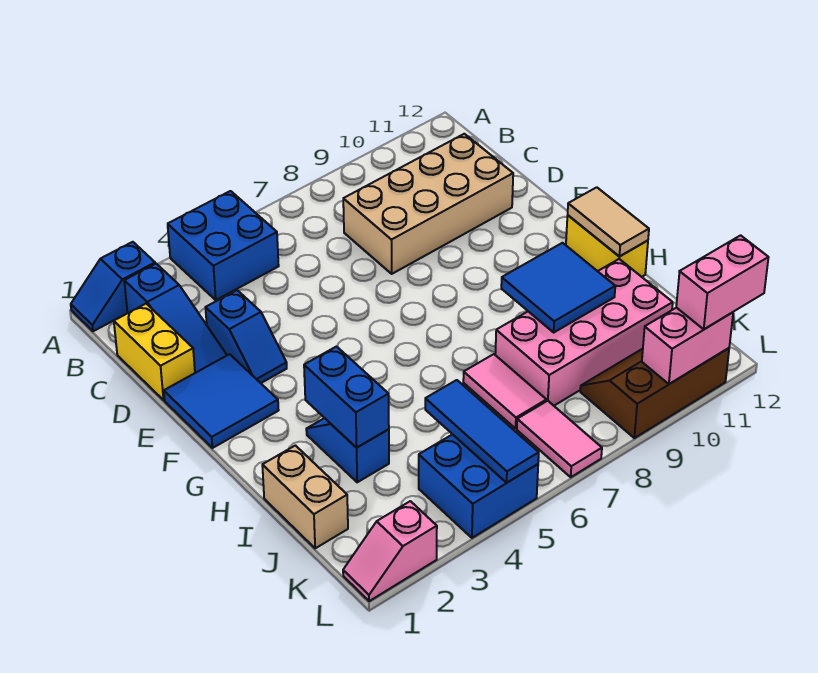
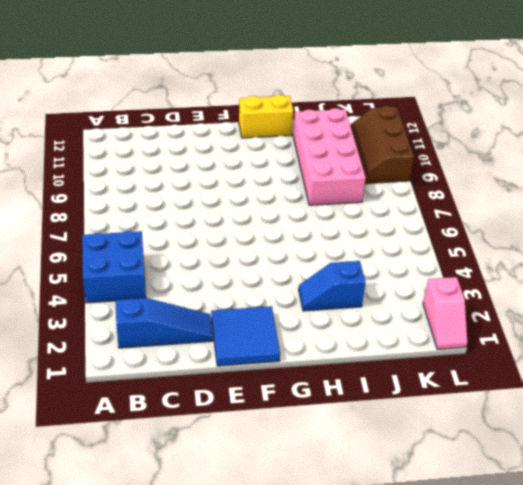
none -> blue 1x2 slope [71,242,155,331]
none -> yellow 1x2 brick [114,304,195,400]
none -> tan 2x4 brick [343,134,513,274]

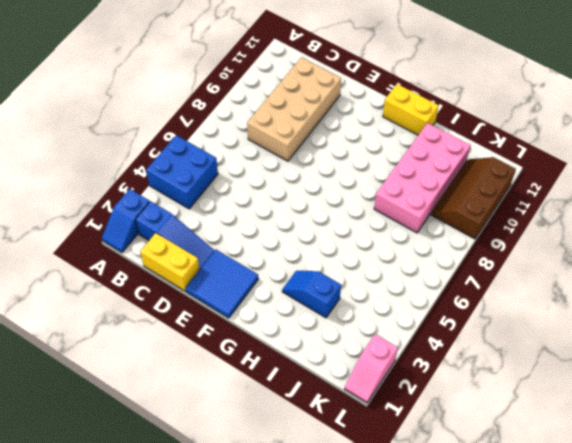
none -> blue 1x2 slope [205,290,287,383]
none -> tan 1x2 brick [262,446,348,548]
none -> pink 1x2 tile [463,354,546,428]

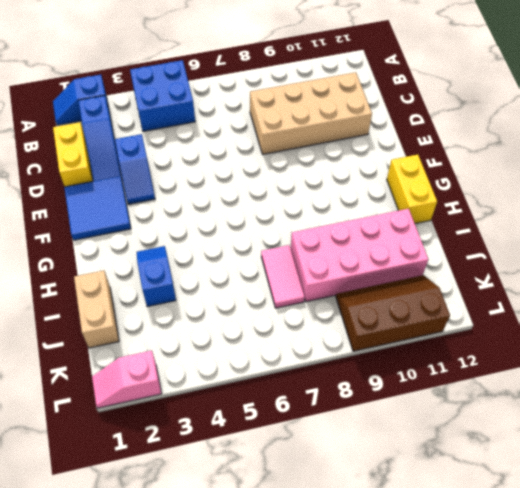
none -> blue 2x2 brick [419,434,538,538]
none -> pink 1x2 tile [517,401,602,477]
none -> tan 1x2 tile [568,187,649,257]

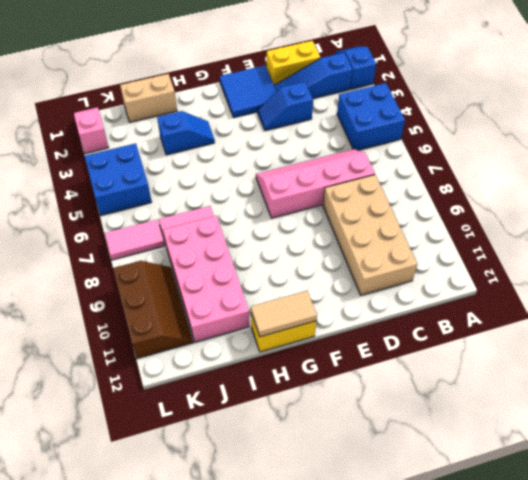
pink 2x4 slope [256,149,375,218] -> none
none -> blue 1x2 brick [304,347,389,448]
none -> blue 2x2 tile [501,243,615,332]
none -> blue 1x3 tile [425,380,539,483]

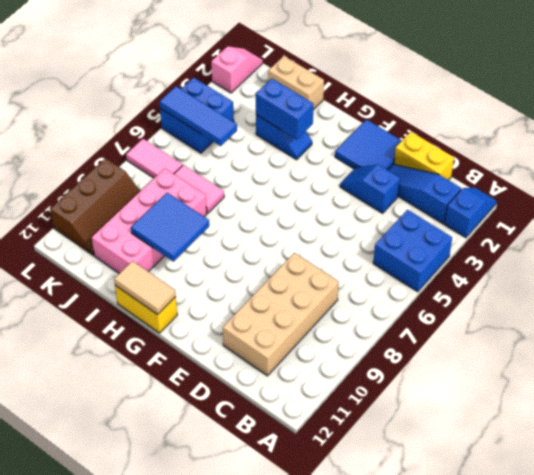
none -> pink 1x2 brick [642,308,733,384]
none -> pink 1x2 brick [676,235,769,329]

